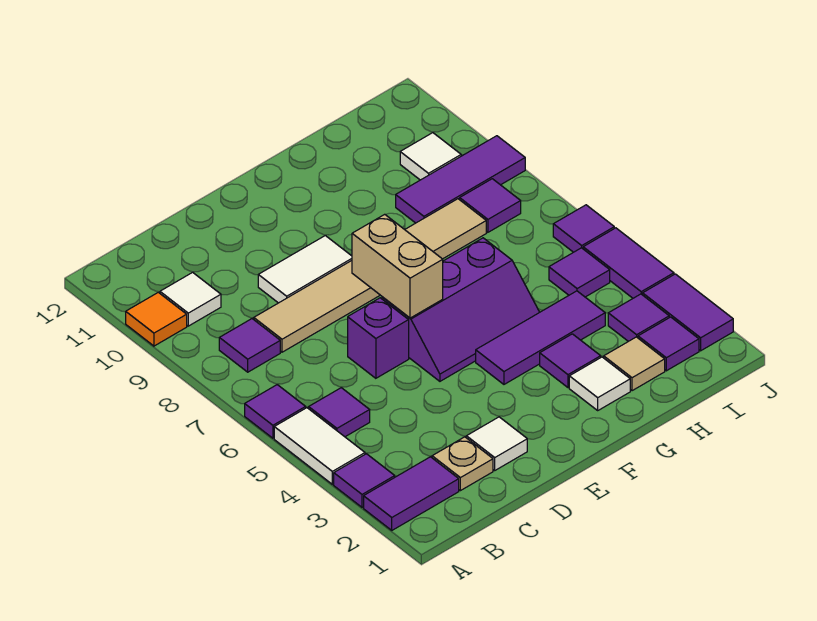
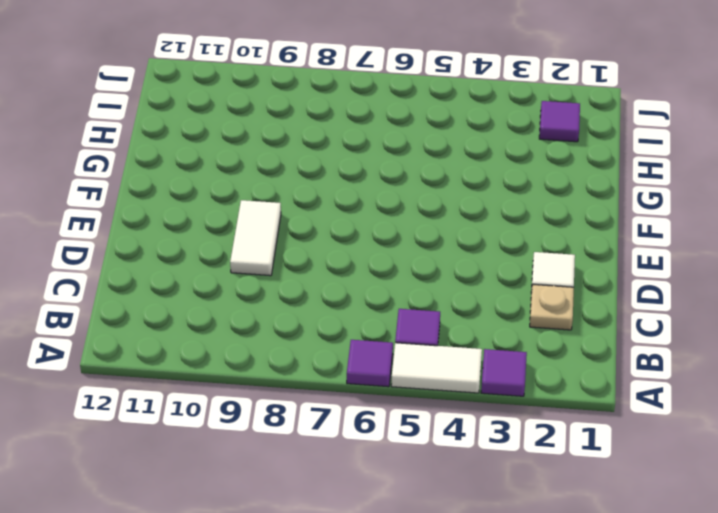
none -> purple 1x2 tile [364,457,459,530]
none -> orange 1x1 tile [126,292,187,346]
none -> purple 1x1 tile [219,319,280,372]

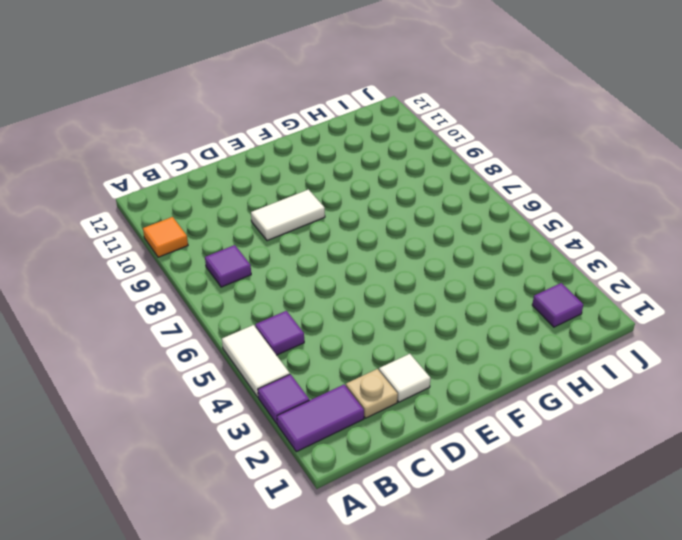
none -> purple 1x1 tile [245,385,306,438]
none -> white 1x1 tile [160,272,221,326]
none -> tan 1x6 tile [254,199,486,352]

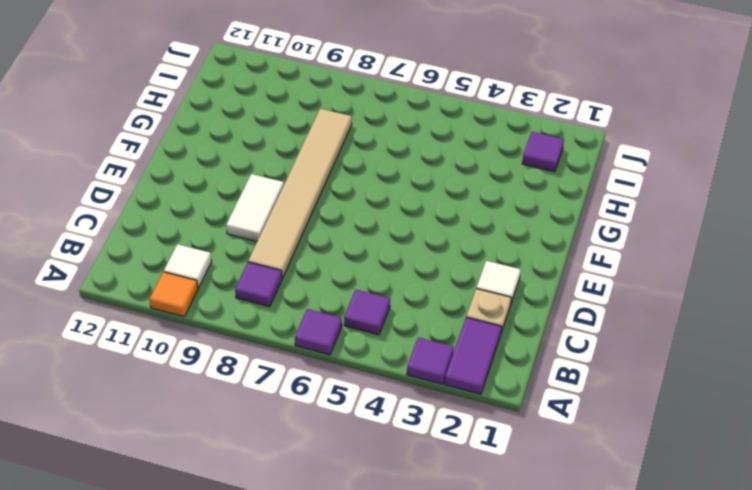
none -> white 1x2 tile [274,408,365,484]
none -> purple 1x1 brick [348,298,409,378]
none -> purple 2x3 slope [382,238,540,381]

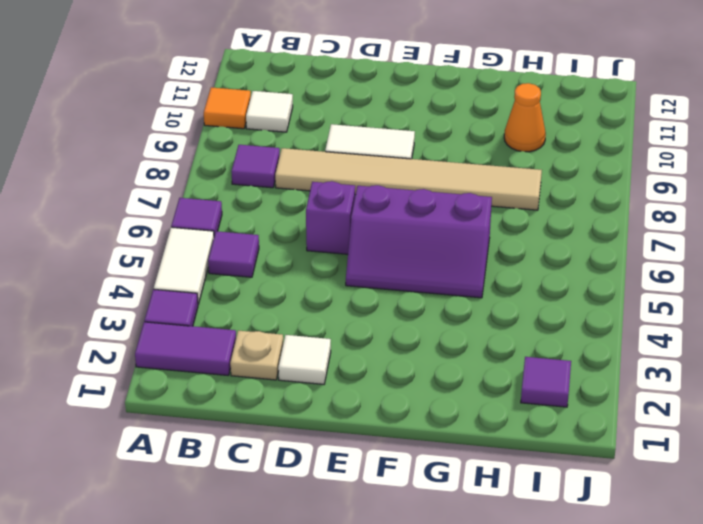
orange 1x1 cone [504,83,546,152] -> none
none -> purple 1x3 tile [476,291,605,384]
none -> white 1x1 tile [569,357,630,410]
none -> purple 1x1 tile [540,334,601,388]

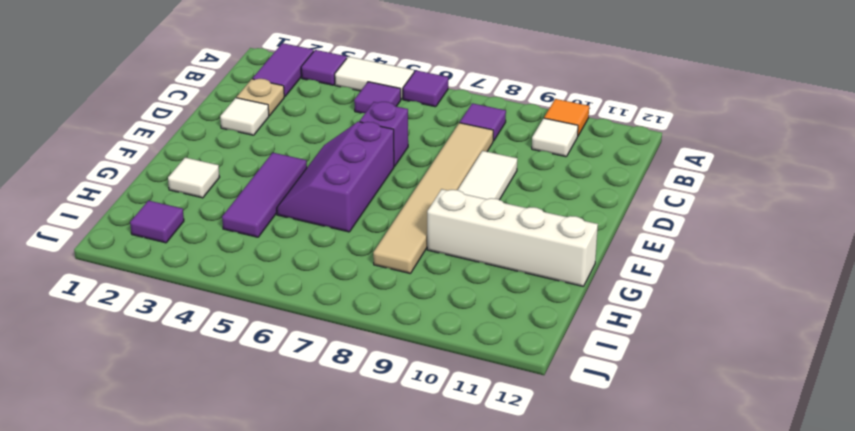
white 1x4 brick [427,189,598,286] -> none
none -> purple 1x1 tile [540,334,601,388]
none -> tan 1x1 tile [604,337,665,391]
none -> purple 1x3 tile [396,136,525,223]

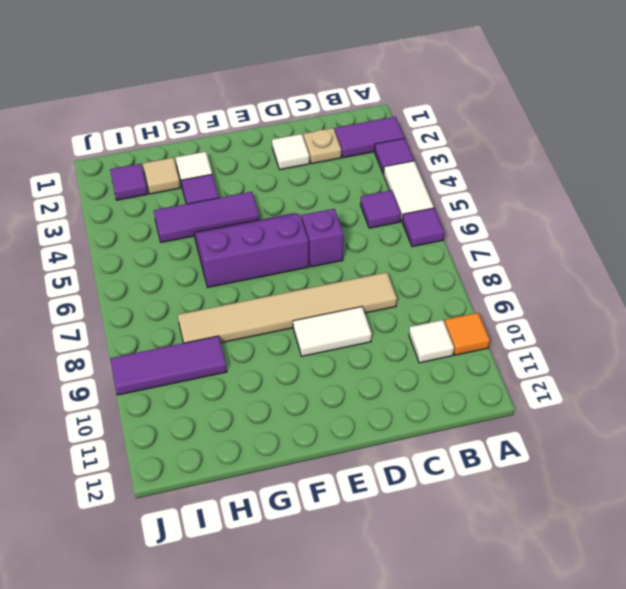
none -> purple 1x1 tile [219,319,280,372]
none -> purple 1x1 tile [608,294,669,341]
none -> purple 1x1 tile [549,248,610,297]

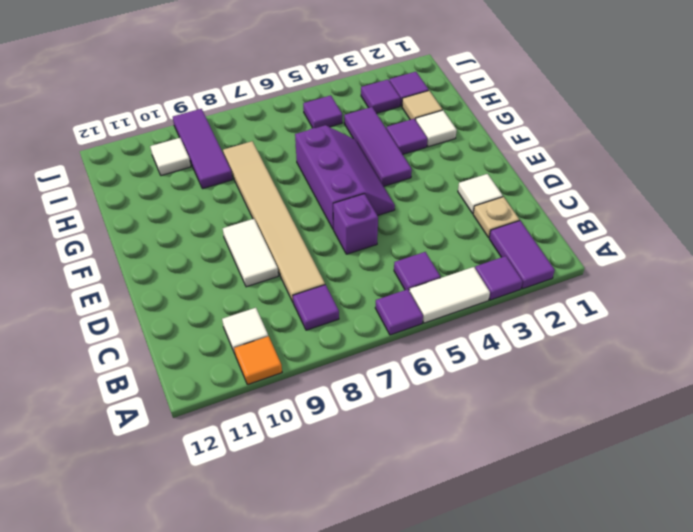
none -> purple 1x1 tile [460,179,521,232]
none -> purple 1x2 tile [643,274,733,351]
none -> purple 1x2 tile [583,228,674,298]

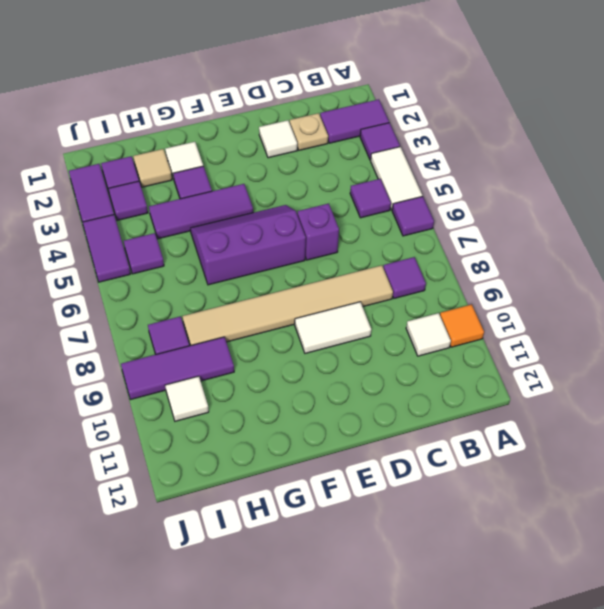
none -> purple 1x1 tile [553,205,614,252]
none -> tan 1x2 brick [352,214,443,318]

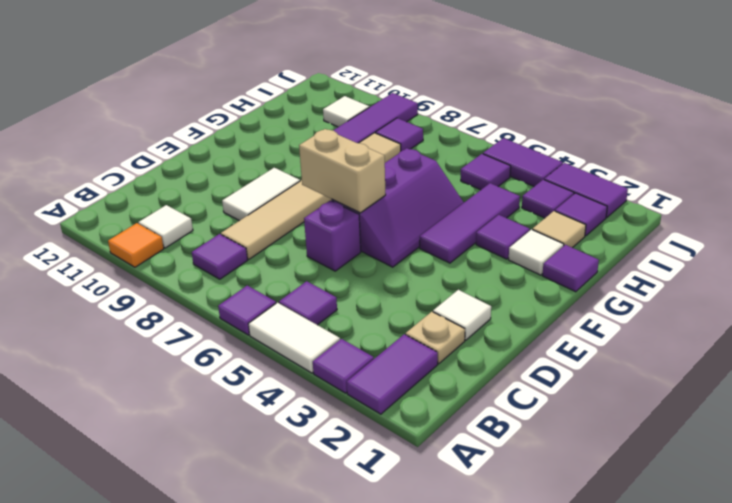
purple 1x1 tile [542,245,599,292] -> purple 1x1 tile moved to [553,205,614,252]

